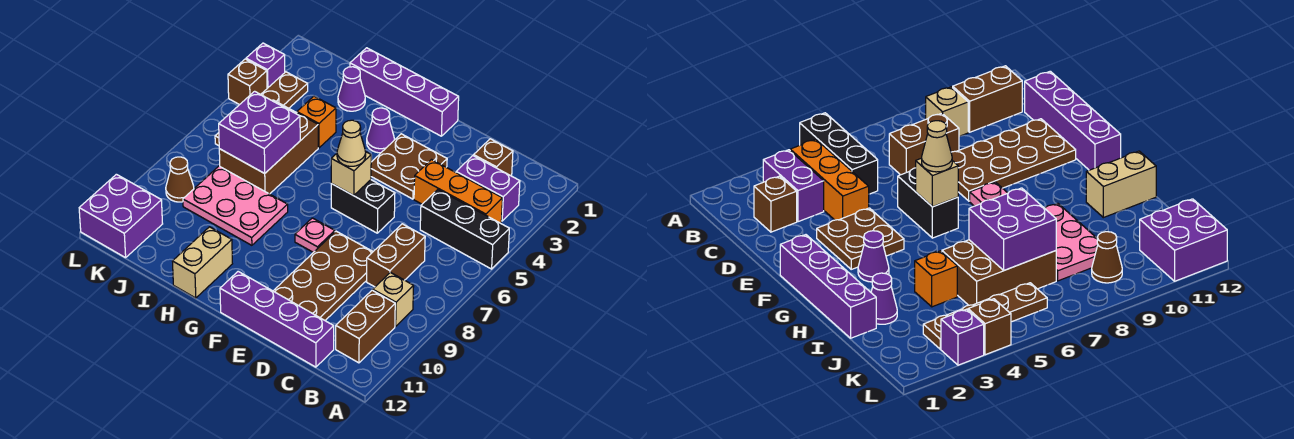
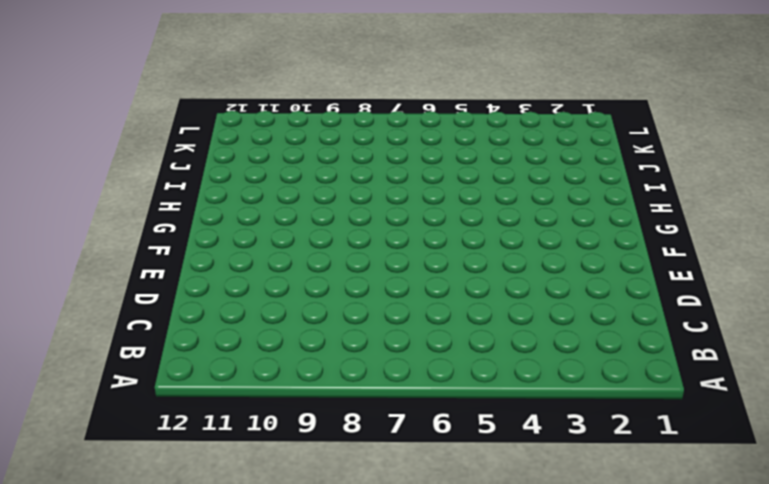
none -> black 1x3 brick [420,190,509,269]
none -> purple 1x2 brick [456,156,520,221]
none -> orange 1x3 brick [414,160,503,223]

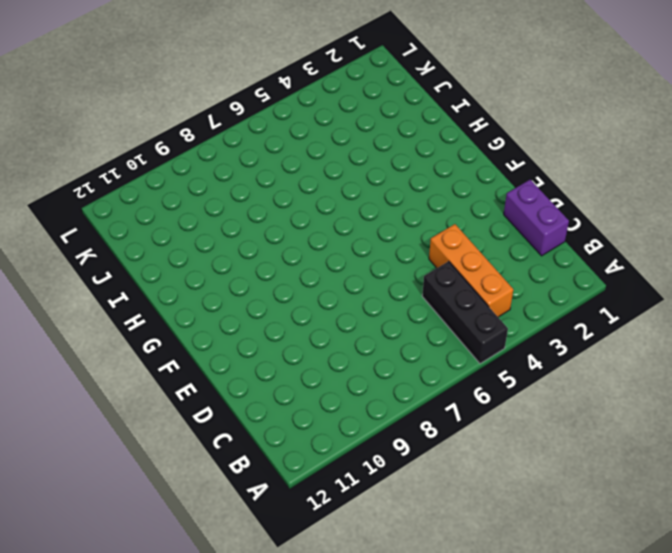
purple 1x2 brick [504,180,569,256] -> purple 1x2 brick moved to [456,156,520,221]
none -> tan 1x1 brick [373,272,414,326]
none -> brown 1x2 brick [336,290,395,363]
none -> brown 1x1 brick [473,139,513,176]

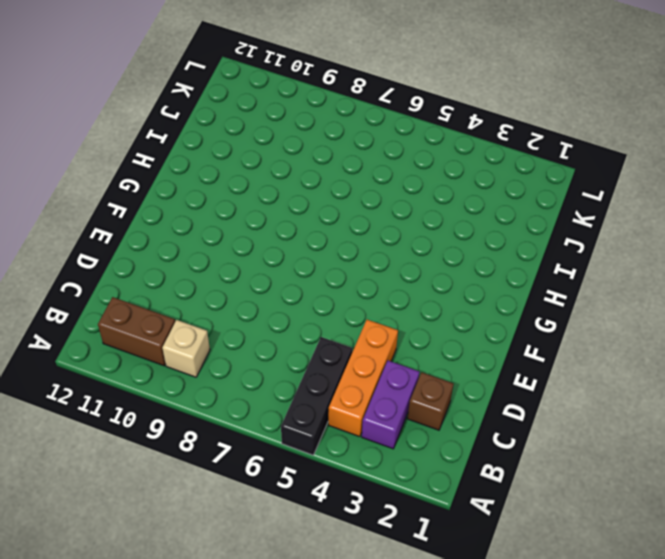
none -> brown 1x2 brick [367,224,425,287]
none -> purple 1x4 brick [220,271,334,367]
none -> brown 2x4 plate [274,231,373,320]

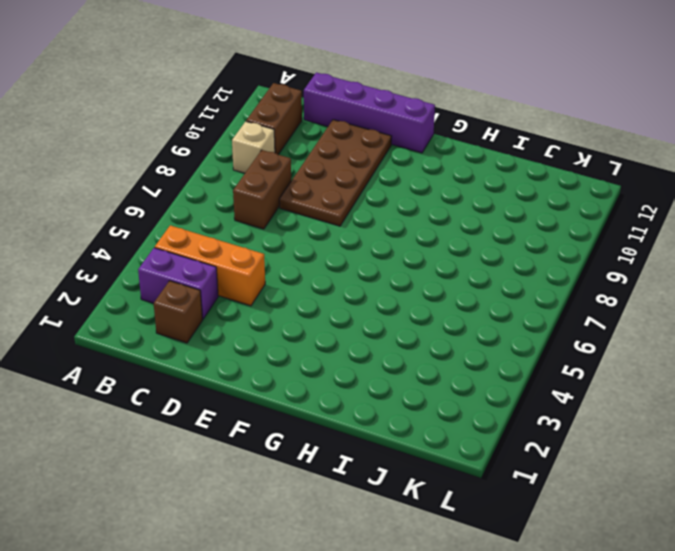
none -> black 1x3 brick [420,190,509,269]
none -> brown 2x2 plate [371,134,447,199]
none -> black 1x2 brick [331,180,395,233]

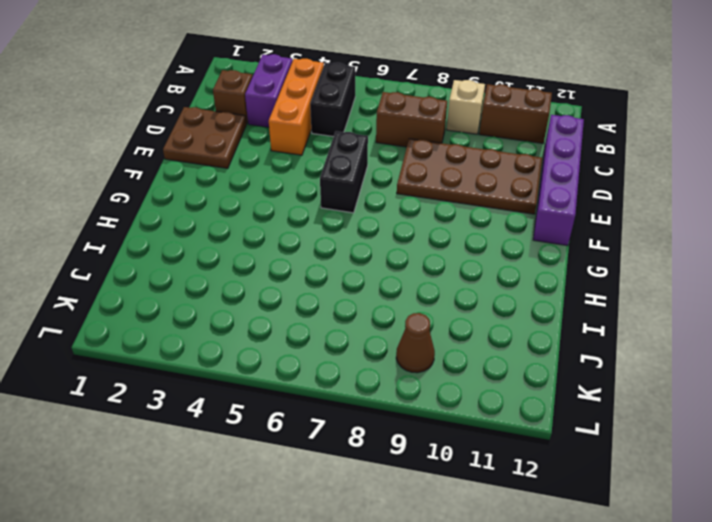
black 1x2 brick [310,63,355,137] -> black 1x3 brick [420,190,509,269]
brown 2x2 plate [163,107,246,168] -> brown 2x2 plate moved to [371,134,447,199]
none -> purple 1x4 brick [350,48,459,136]
none -> pink 1x1 plate [295,218,335,252]
none -> purple 1x1 cone [367,108,394,153]

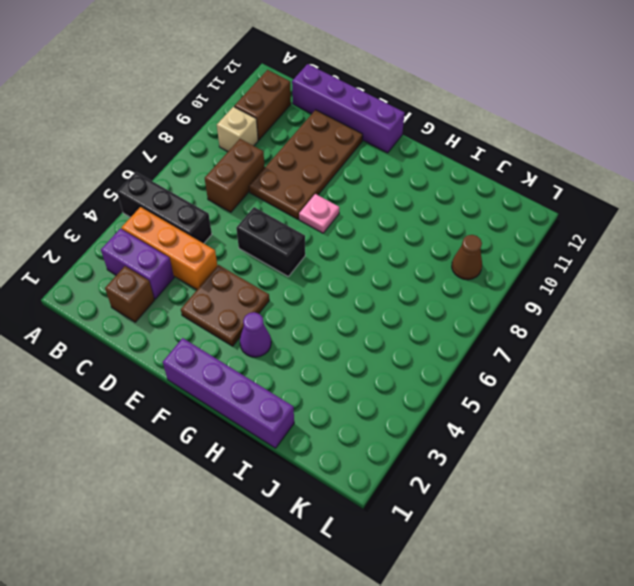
none -> pink 2x3 plate [183,166,288,245]
none -> tan 1x2 brick [172,227,232,298]
none -> purple 1x1 cone [338,67,365,111]

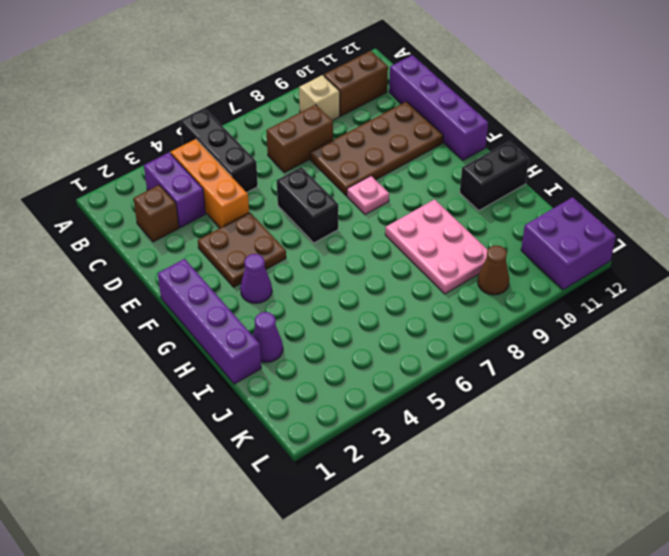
black 1x2 brick [460,141,529,211] -> tan 1x2 brick [172,227,232,298]
none -> orange 1x1 brick [297,96,336,148]
none -> brown 2x3 brick [219,100,318,194]
none -> brown 1x4 plate [215,72,308,146]

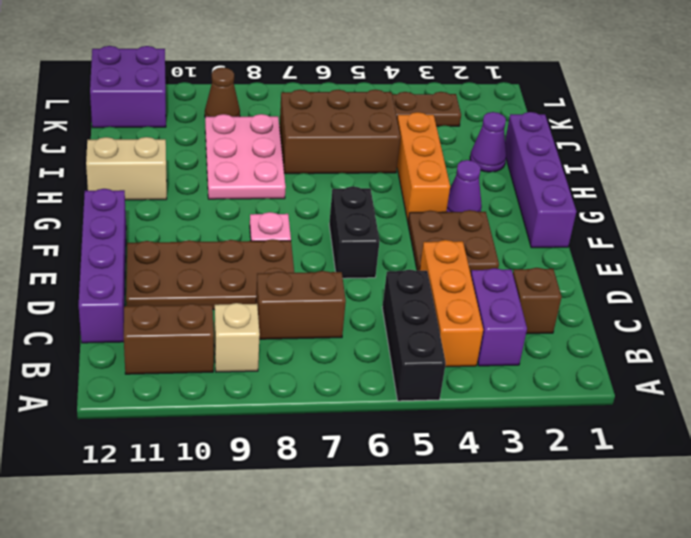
orange 1x3 brick [397,112,450,222] -> orange 1x1 brick [297,96,336,148]
none -> purple 1x1 brick [246,43,285,88]
none -> brown 1x1 brick [228,59,267,105]
none -> tan 1x1 brick [331,152,371,196]

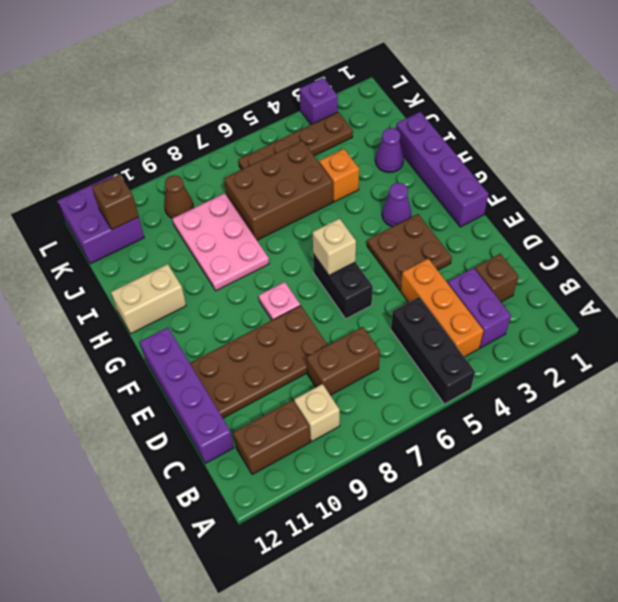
brown 1x1 brick [92,174,139,230] -> brown 1x1 brick moved to [228,59,267,105]
none -> purple 2x2 brick [219,91,300,173]
none -> tan 1x1 cone [337,120,366,166]

